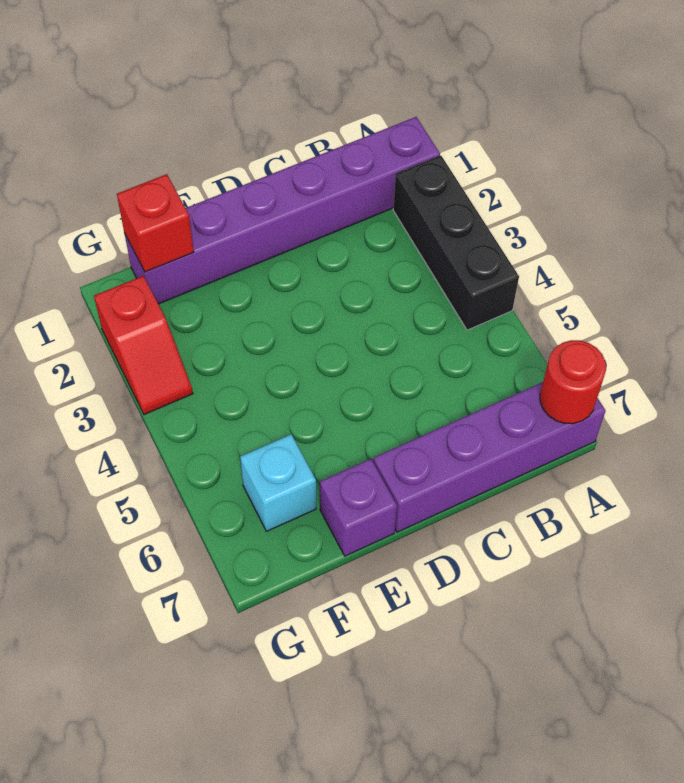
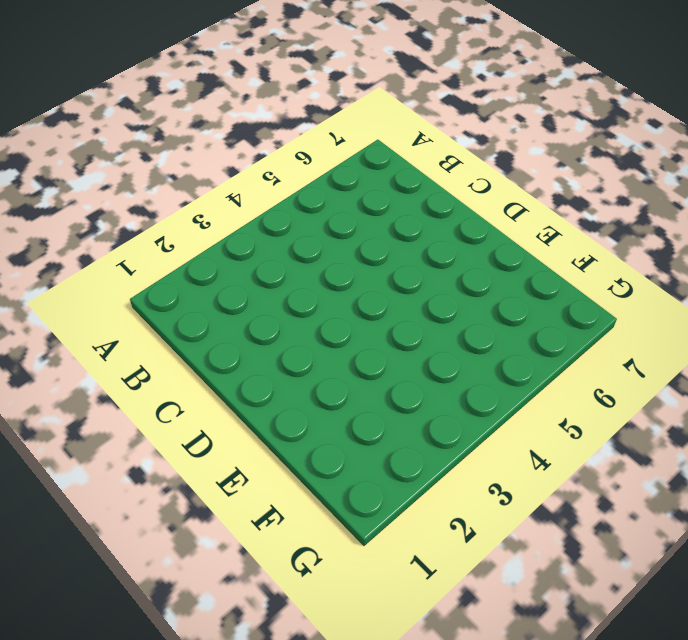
none -> purple 1x6 brick [124,117,440,304]
none -> black 1x3 brick [393,156,519,330]

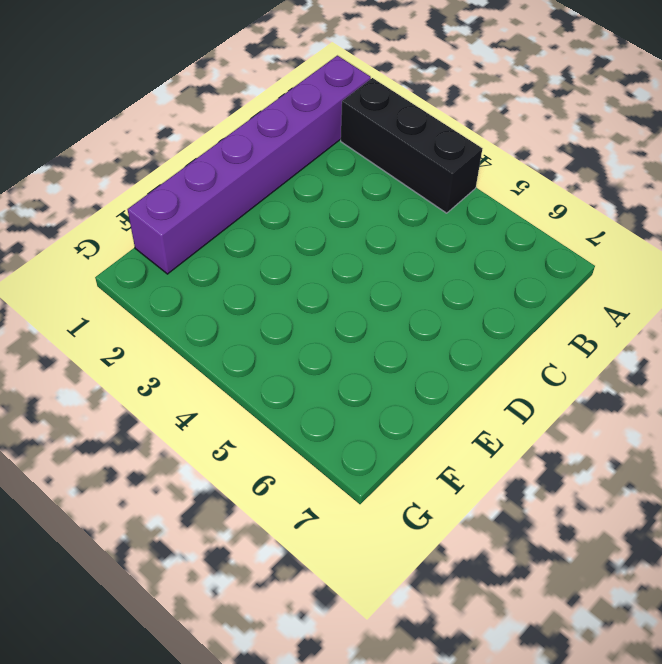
none -> purple 1x4 brick [373,382,606,532]
none -> purple 1x1 brick [320,459,397,556]

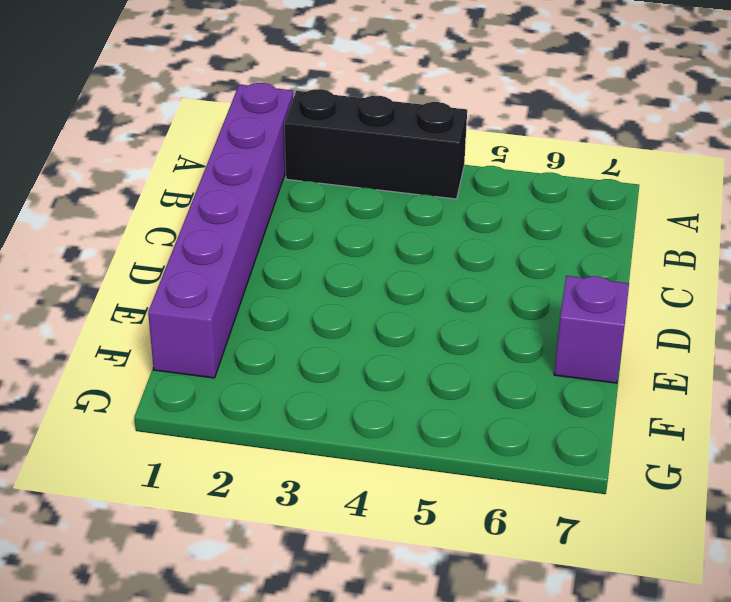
none -> purple 1x4 brick [373,382,606,532]
none -> cyan 1x1 brick [240,435,316,531]

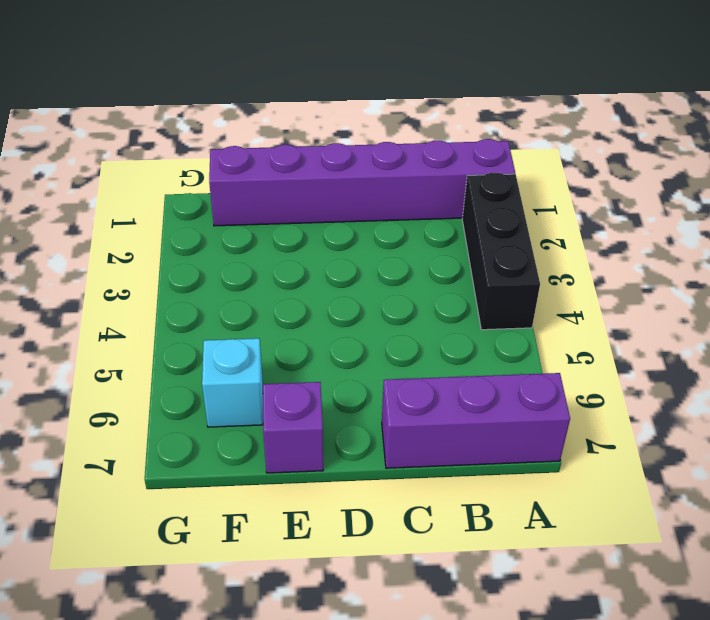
purple 1x3 brick [382,373,570,468] -> purple 1x4 brick [373,382,606,532]
none -> red 1x2 slope [94,276,193,415]
none -> red 1x1 round brick [540,340,606,424]

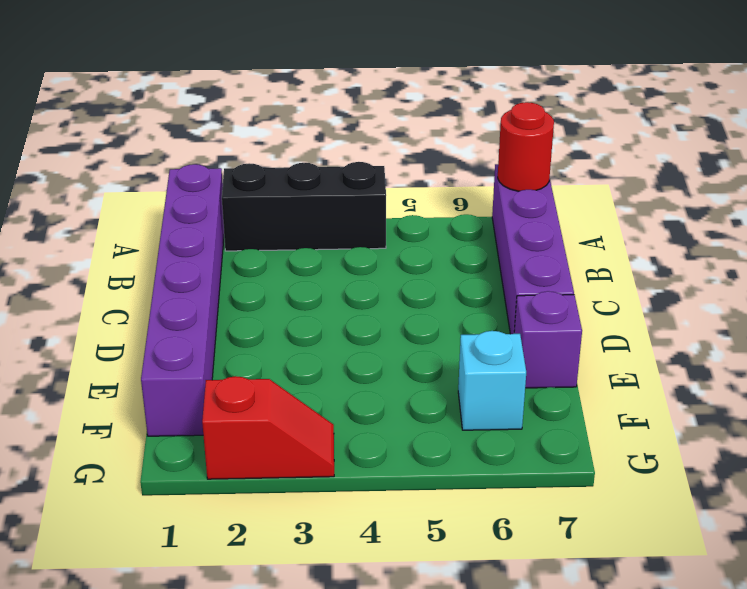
none -> red 1x1 brick [117,174,194,272]

